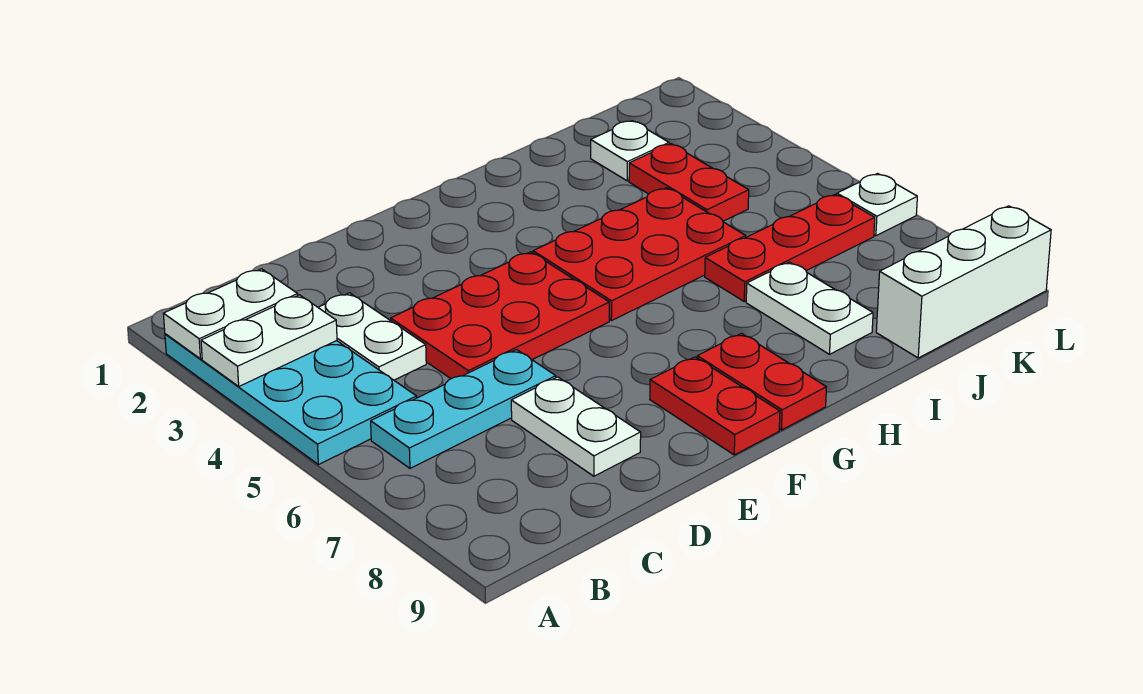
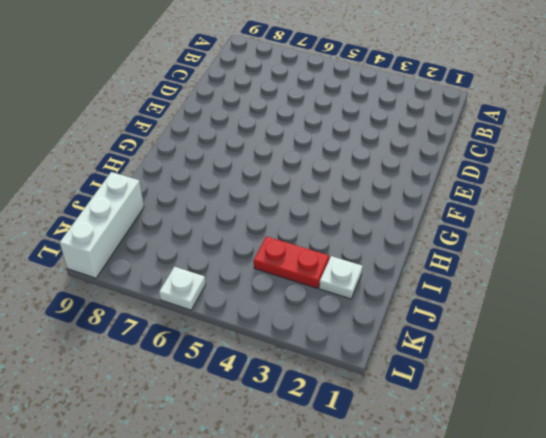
none -> cyan 2x4 plate [165,334,417,465]
none -> cyan 1x3 plate [371,350,556,468]
none -> white 1x2 plate [318,293,426,380]

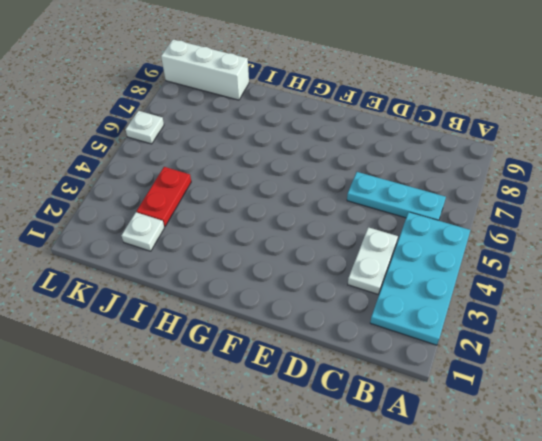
none -> red 2x3 plate [391,252,609,379]
none -> white 1x2 plate [511,377,641,476]
none -> red 1x2 plate [650,357,780,455]

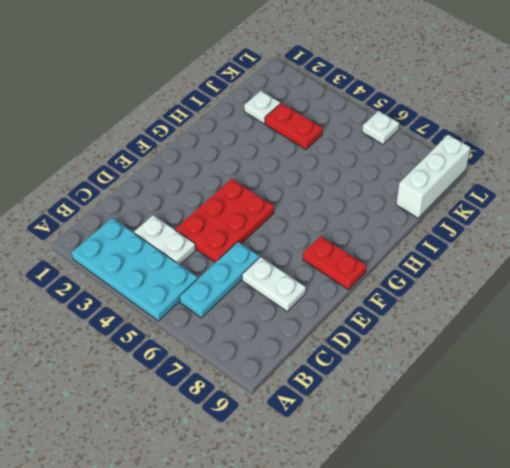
none -> red 2x3 plate [533,188,746,321]
none -> red 1x2 plate [697,333,826,430]
none -> red 1x3 plate [705,194,875,301]

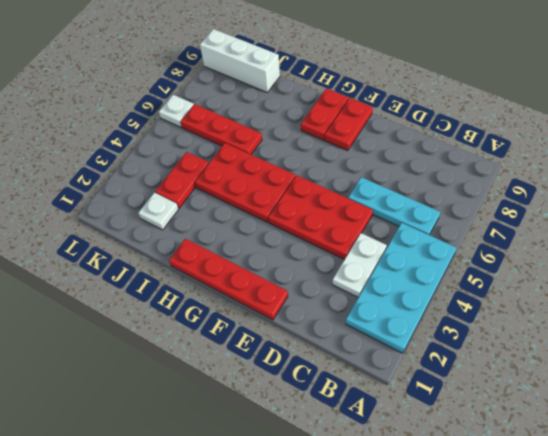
red 1x4 plate [169,239,288,320] -> none
none -> white 1x2 plate [511,377,641,476]
none -> white 1x2 plate [746,262,873,354]
none -> white 1x2 plate [163,269,298,359]

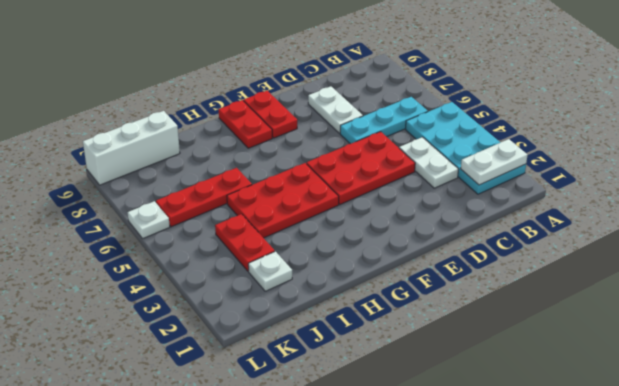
none -> white 1x2 plate [746,262,873,354]
none -> white 1x2 plate [201,295,337,386]

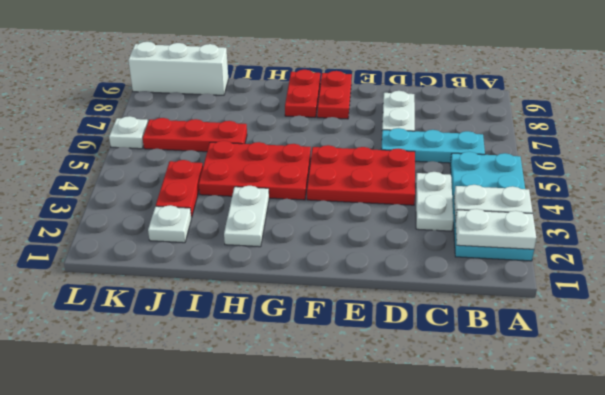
white 1x2 plate [224,186,269,247] -> white 1x2 plate moved to [746,262,873,354]

